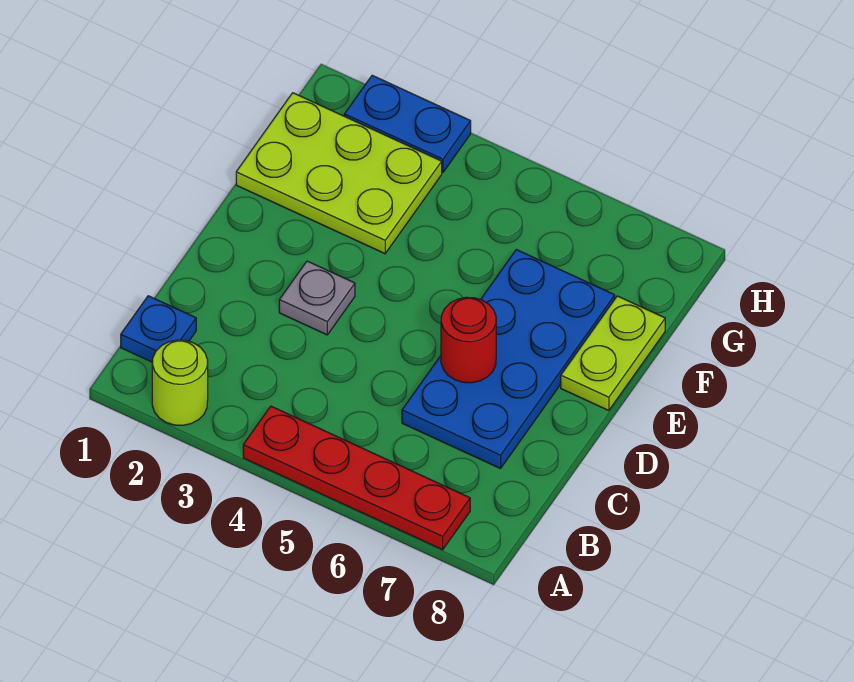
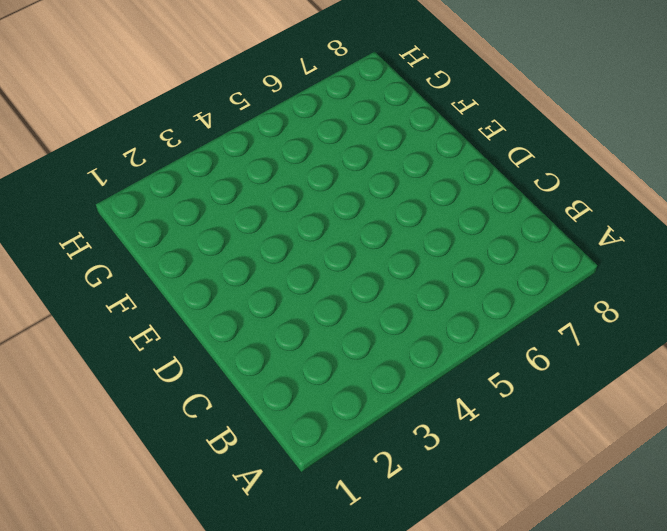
none -> lime 1x1 round brick [152,340,208,425]
none -> red 1x4 plate [243,406,470,550]

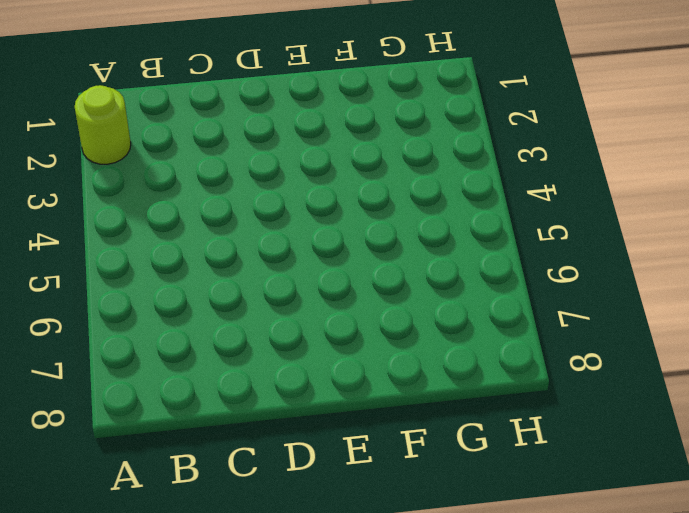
none -> red 1x4 plate [243,406,470,550]
none -> blue 1x1 plate [121,296,196,362]

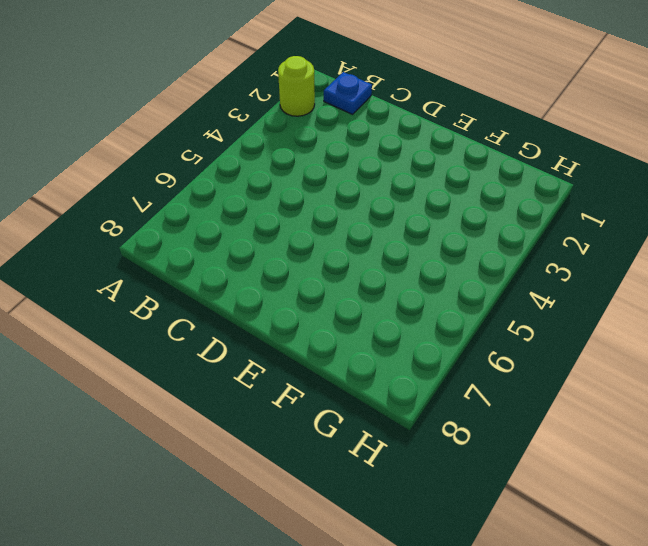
none -> red 1x4 plate [243,406,470,550]
none -> blue 2x4 plate [402,250,615,469]

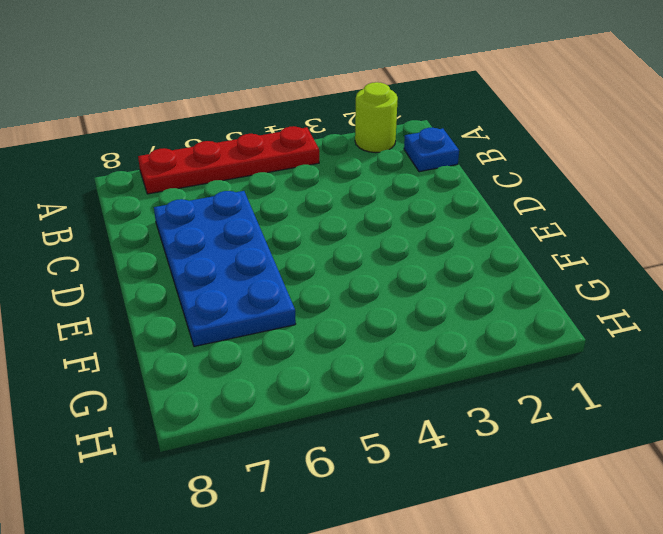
none -> grey 1x1 plate [279,261,355,335]
none -> lime 1x2 plate [561,296,665,411]

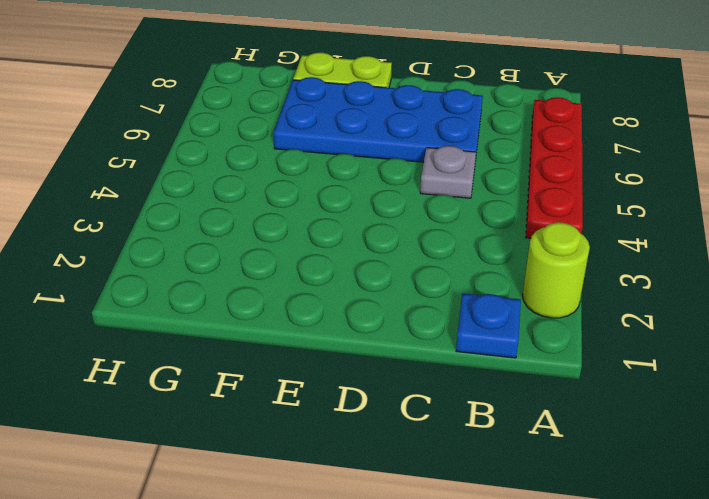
grey 1x1 plate [420,146,476,198] -> grey 1x1 plate moved to [279,261,355,335]
none -> lime 2x3 plate [236,93,442,254]
none -> blue 1x2 plate [344,75,471,172]

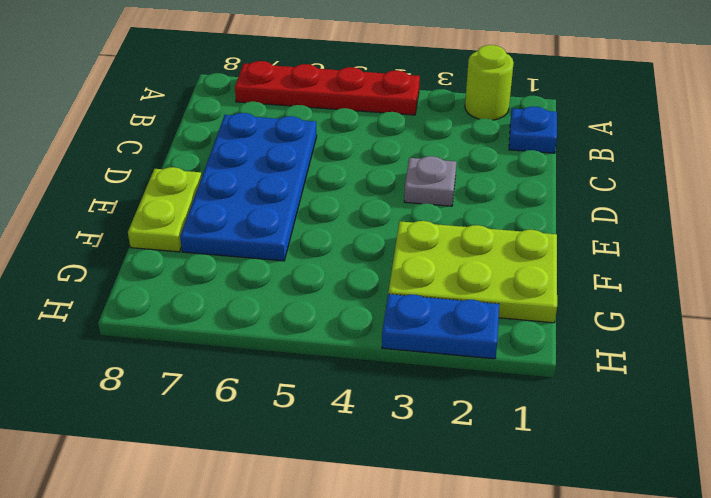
none -> red 1x1 round brick [441,297,496,383]

